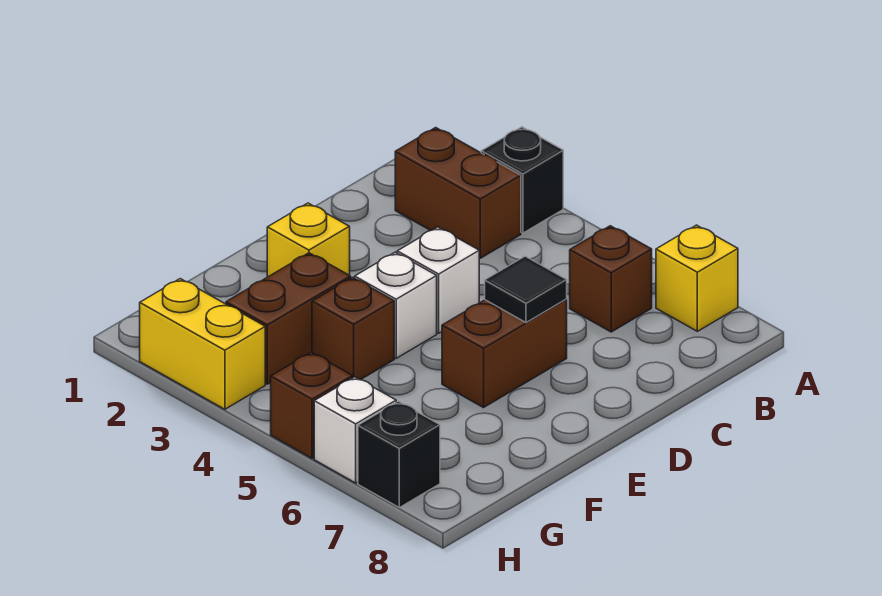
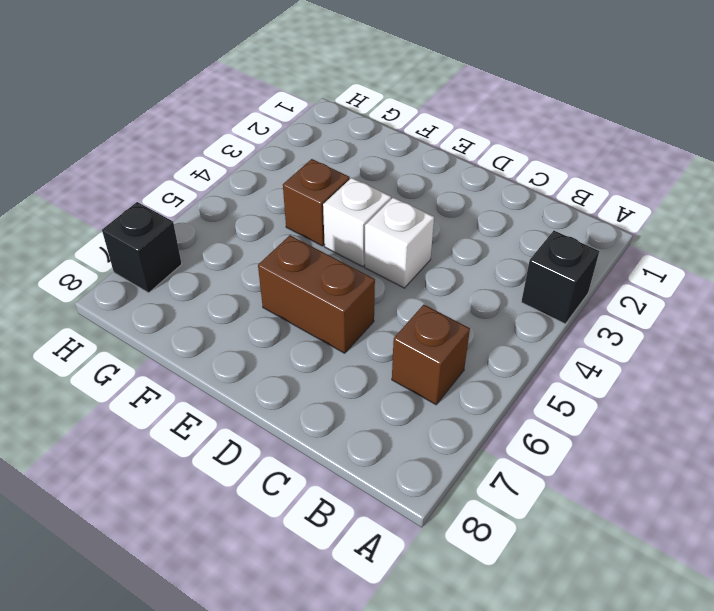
none -> yellow 1x1 brick [656,225,738,331]
none -> brown 1x2 brick [395,128,521,258]
none -> yellow 1x1 brick [267,203,350,277]

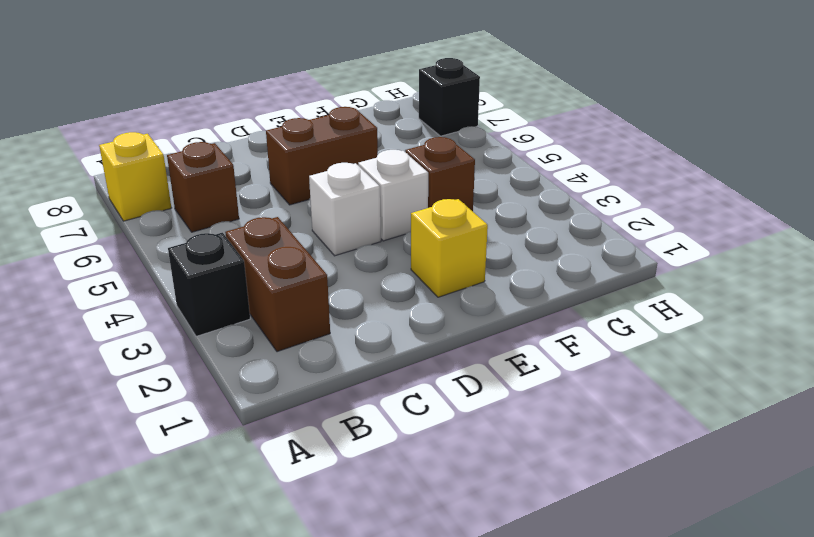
none -> brown 1x2 brick [226,253,351,384]
none -> yellow 1x2 brick [140,279,265,409]
none -> brown 1x1 brick [271,352,353,458]

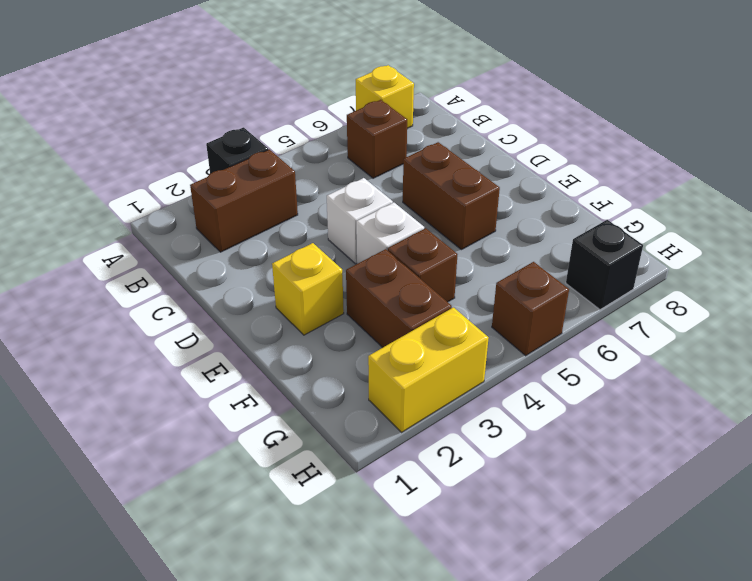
none -> white 1x1 brick [314,377,396,483]
none -> black 1x1 tile [485,256,567,323]

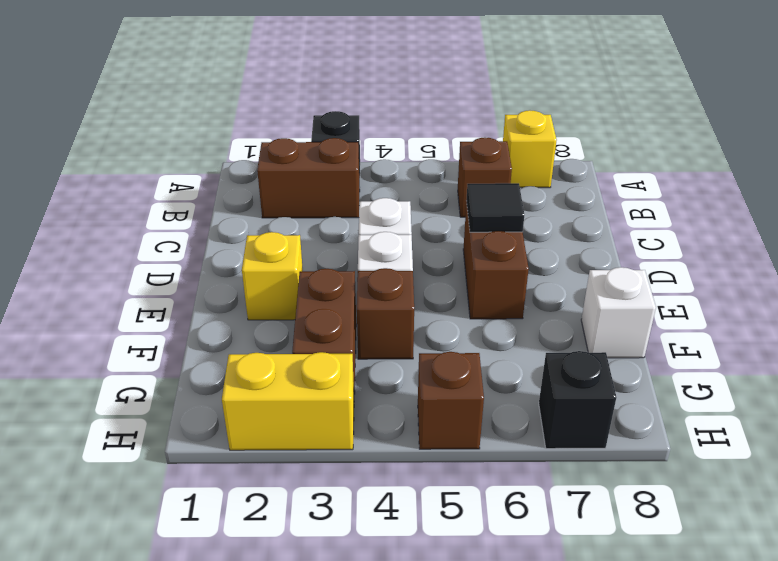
white 1x1 brick [581,267,656,358] -> white 1x1 brick moved to [314,377,396,483]

